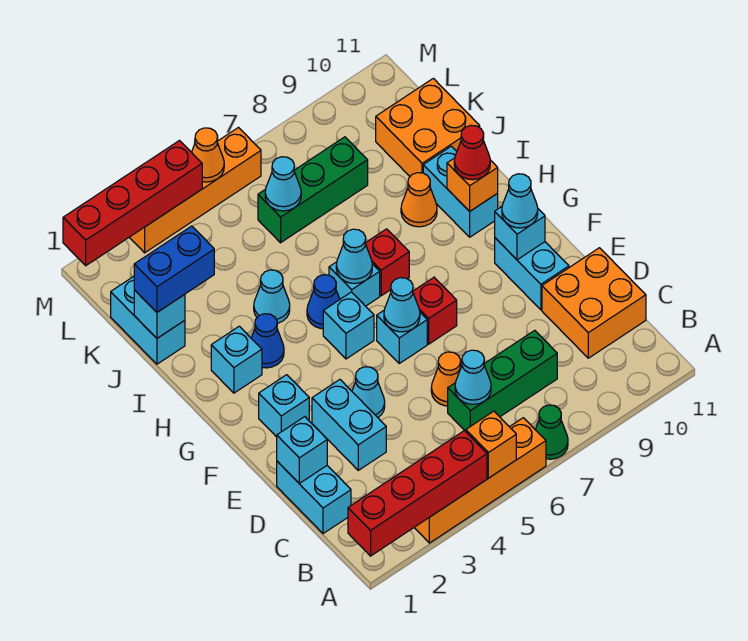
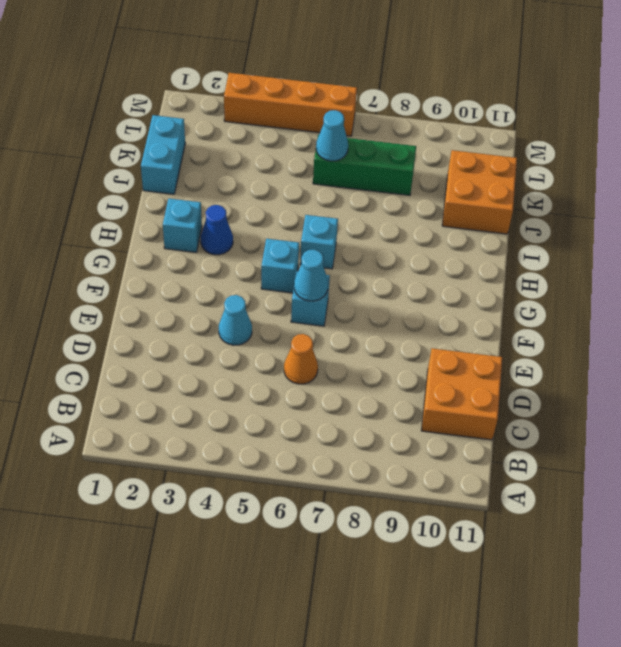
none -> orange 1x4 brick [414,418,546,543]
none -> green 1x1 cone [535,405,568,459]
none -> cyan 1x2 brick [277,461,351,534]
none -> green 1x3 brick [448,330,557,431]

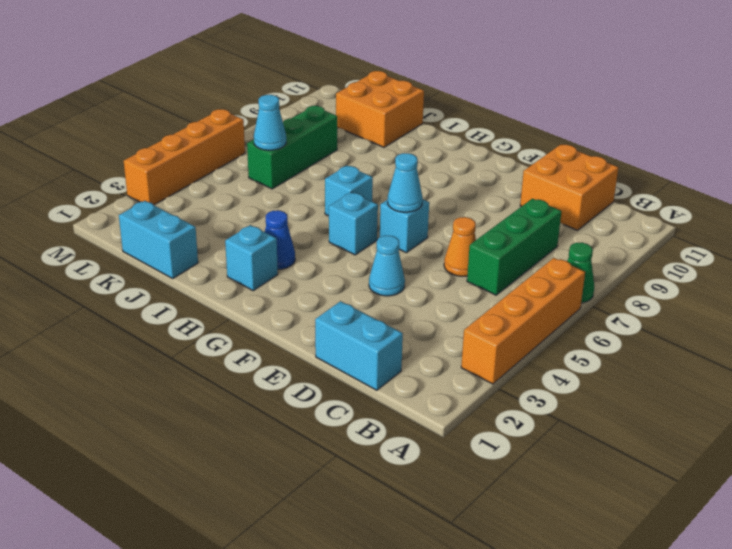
none -> cyan 1x2 brick [312,380,386,470]
none -> cyan 1x2 brick [495,238,569,310]
none -> cyan 1x1 brick [259,375,309,437]
none -> red 1x1 brick [413,277,457,344]

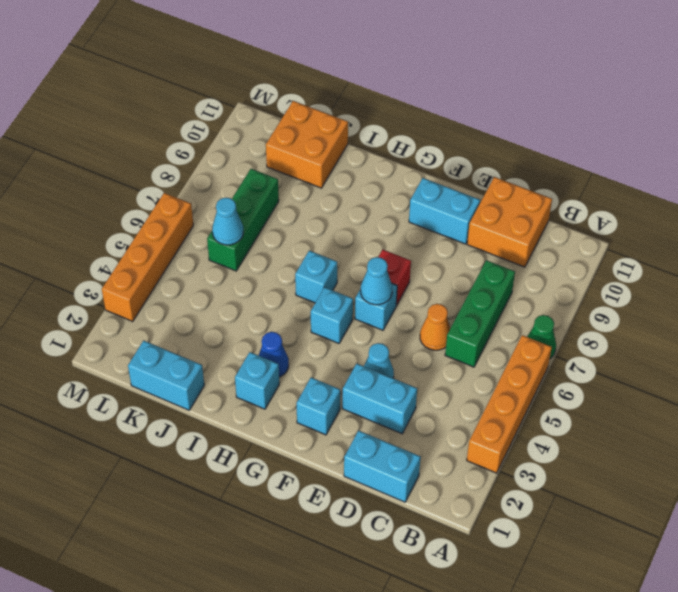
none -> blue 1x1 cone [307,275,340,329]
none -> red 1x1 brick [365,229,409,296]
none -> cyan 1x2 brick [423,146,498,237]
none -> cyan 1x1 cone [254,270,290,323]

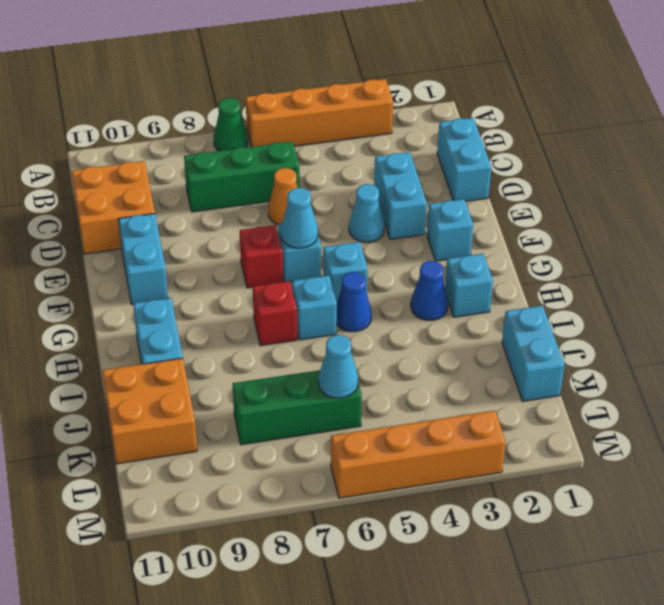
none -> cyan 1x1 cone [254,270,290,323]
none -> orange 1x1 cone [401,173,437,227]
none -> red 1x4 brick [348,431,487,556]
none -> orange 1x1 brick [465,411,516,478]

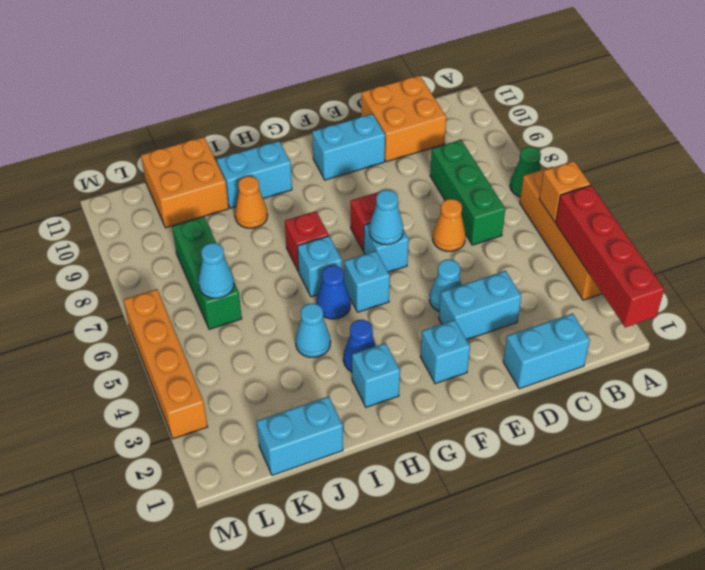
none -> cyan 1x1 cone [455,350,491,404]
none -> cyan 1x1 brick [277,417,327,484]
none -> cyan 1x1 brick [495,207,545,260]
none -> cyan 1x1 cone [336,229,372,284]

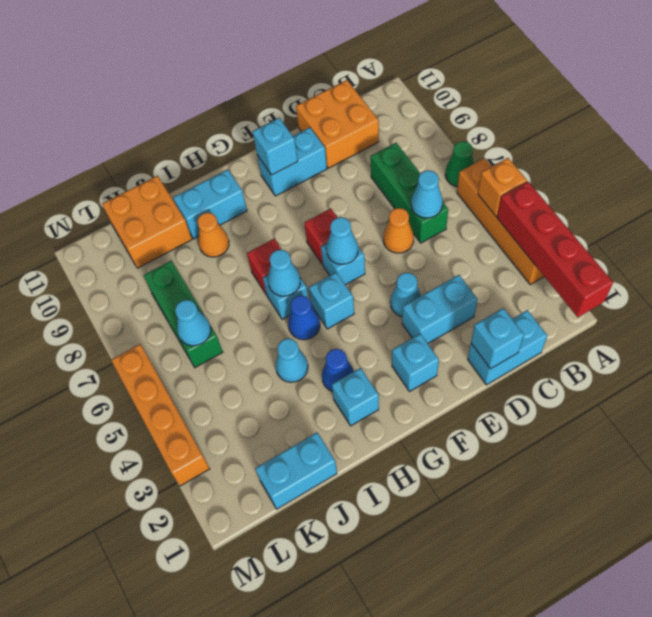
none -> orange 1x1 brick [447,158,498,211]
none -> cyan 1x1 brick [134,290,185,338]
none -> red 1x4 brick [63,141,202,266]
none -> orange 1x1 cone [192,128,224,182]

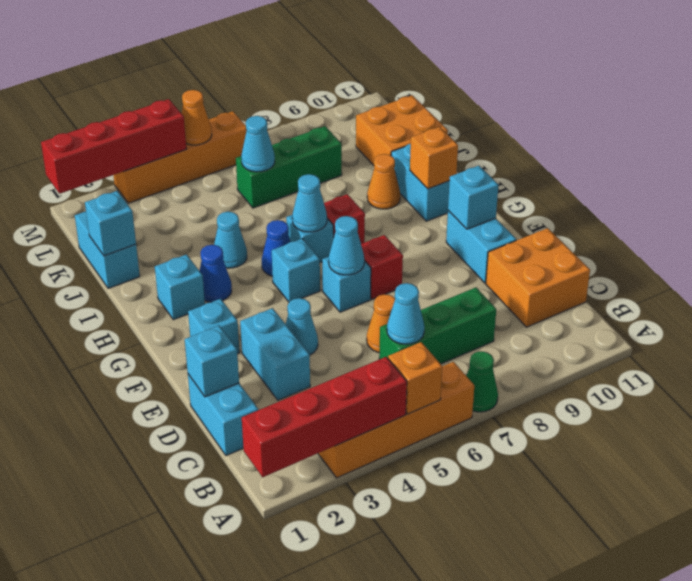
none -> cyan 1x1 cone [502,174,538,228]
none -> red 1x1 cone [454,125,490,180]
none -> blue 1x2 brick [134,226,214,312]

